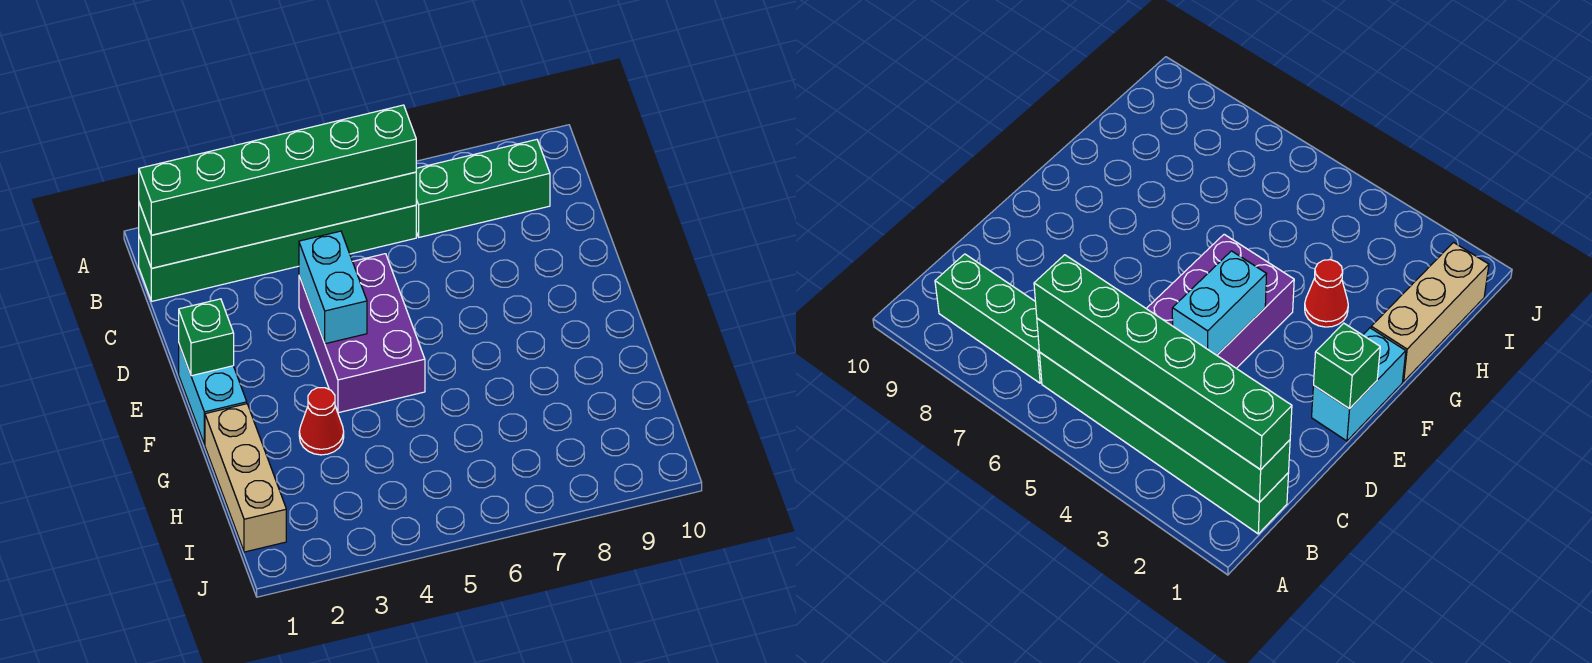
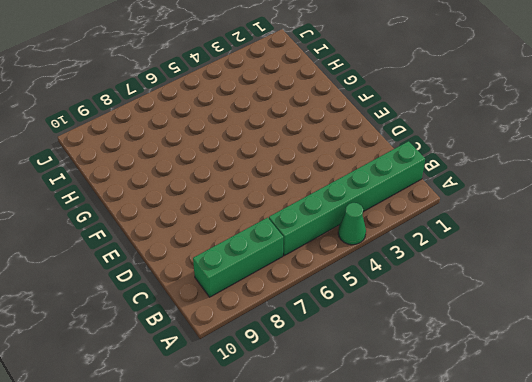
green 1x1 cone [338,203,366,245] -> none
none -> purple 2x3 brick [299,254,425,413]
none -> cyan 1x2 brick [179,345,247,445]

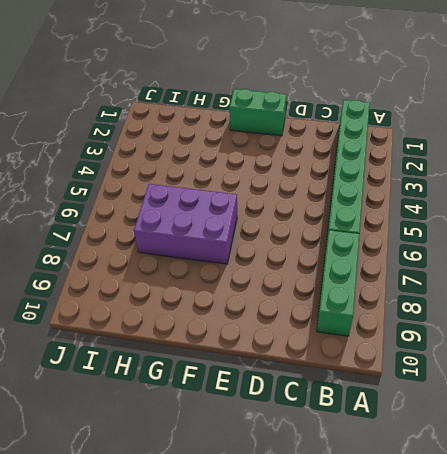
green 1x2 brick [229,89,287,136] -> cyan 1x2 brick [179,345,247,445]
purple 2x3 brick [134,184,237,264] -> purple 2x3 brick moved to [299,254,425,413]
none -> tan 1x3 brick [205,404,286,552]
none -> red 1x1 cone [299,388,344,455]

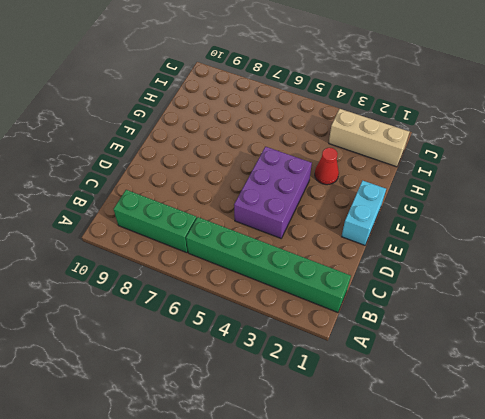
tan 1x3 brick [329,109,410,167] -> tan 1x3 brick turned to [205,404,286,552]
none -> green 1x6 brick [139,172,416,268]
none -> cyan 1x2 brick [299,231,367,344]

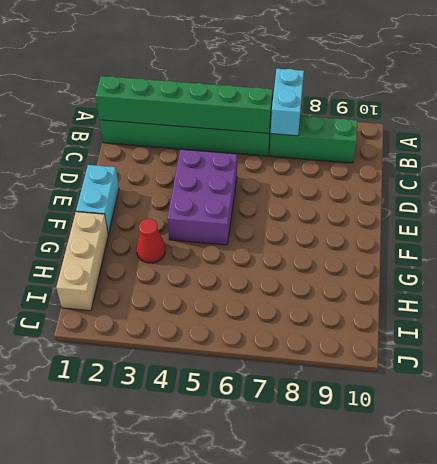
cyan 1x2 brick [271,69,304,136] -> cyan 1x2 brick moved to [299,231,367,344]
none -> green 1x1 brick [179,299,234,376]
none -> green 1x6 brick [139,105,416,235]

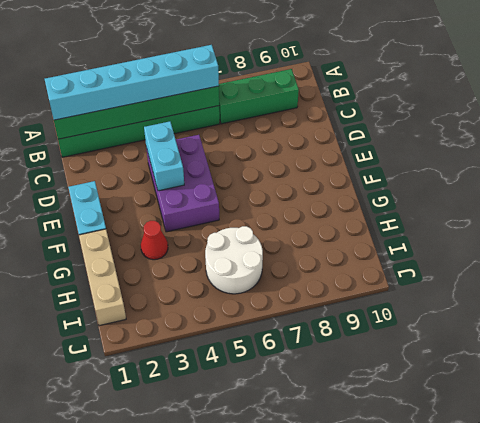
cyan 1x6 brick [45,45,219,120] -> green 1x6 brick [139,105,416,235]
white 2x2 round brick [205,226,263,294] -> none
none -> green 1x1 brick [179,299,234,376]

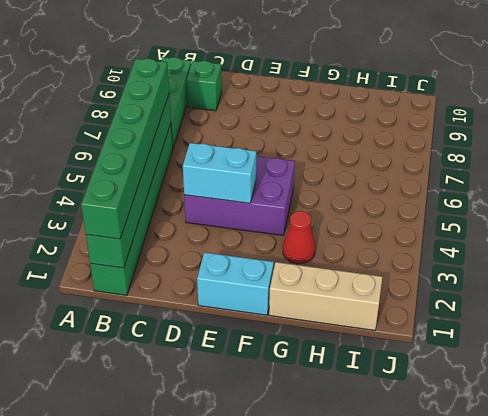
green 1x1 brick [186,61,222,111] -> green 1x1 brick moved to [179,299,234,376]

